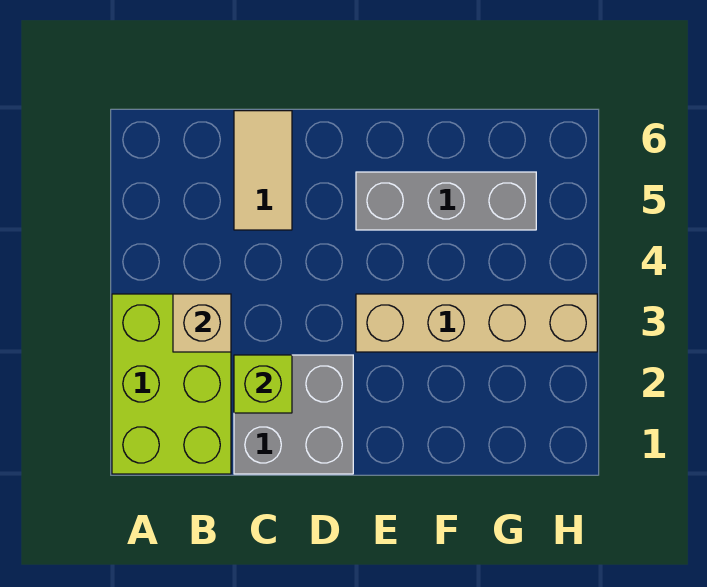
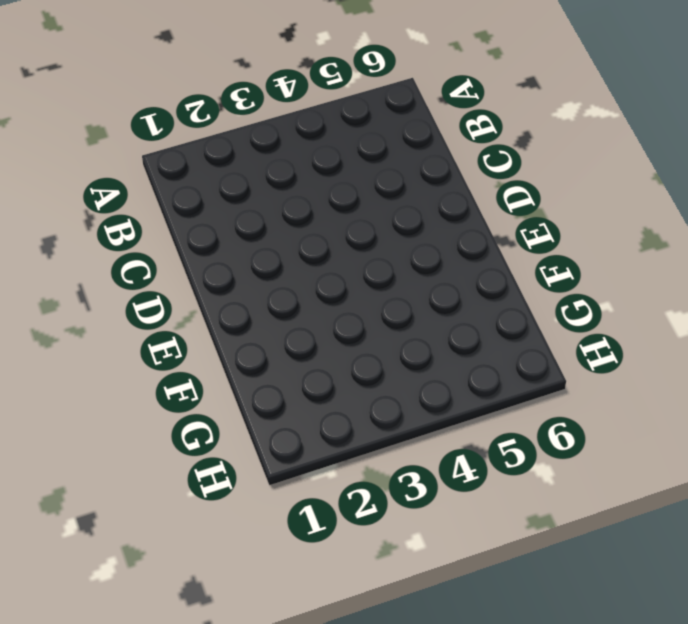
none -> lime 2x3 brick [112,294,231,474]
none -> grey 2x2 brick [234,355,353,474]

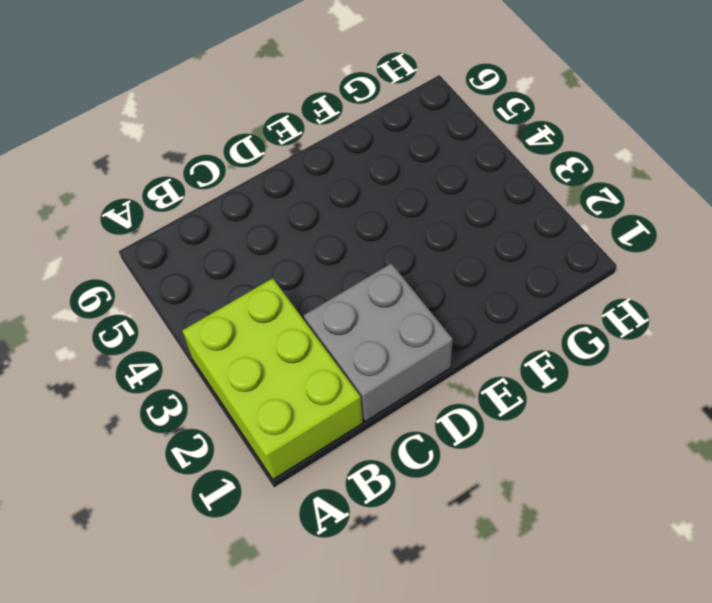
none -> tan 1x2 tile [234,111,292,230]
none -> tan 1x4 brick [356,294,597,352]

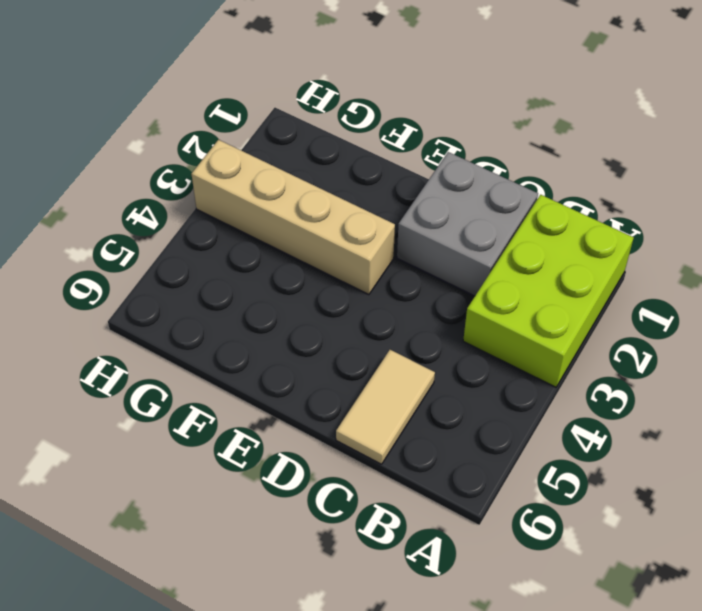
none -> grey 1x3 brick [356,172,536,230]
none -> tan 1x1 brick [173,294,231,352]

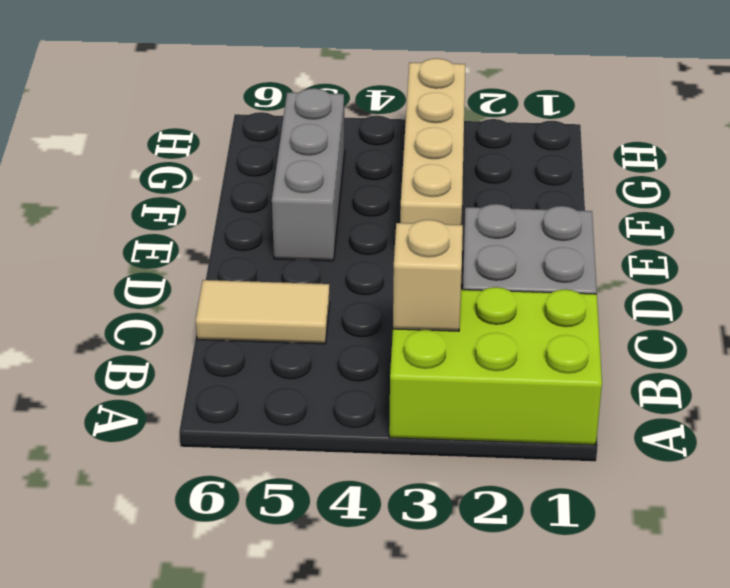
none -> lime 1x1 brick [234,355,292,413]

